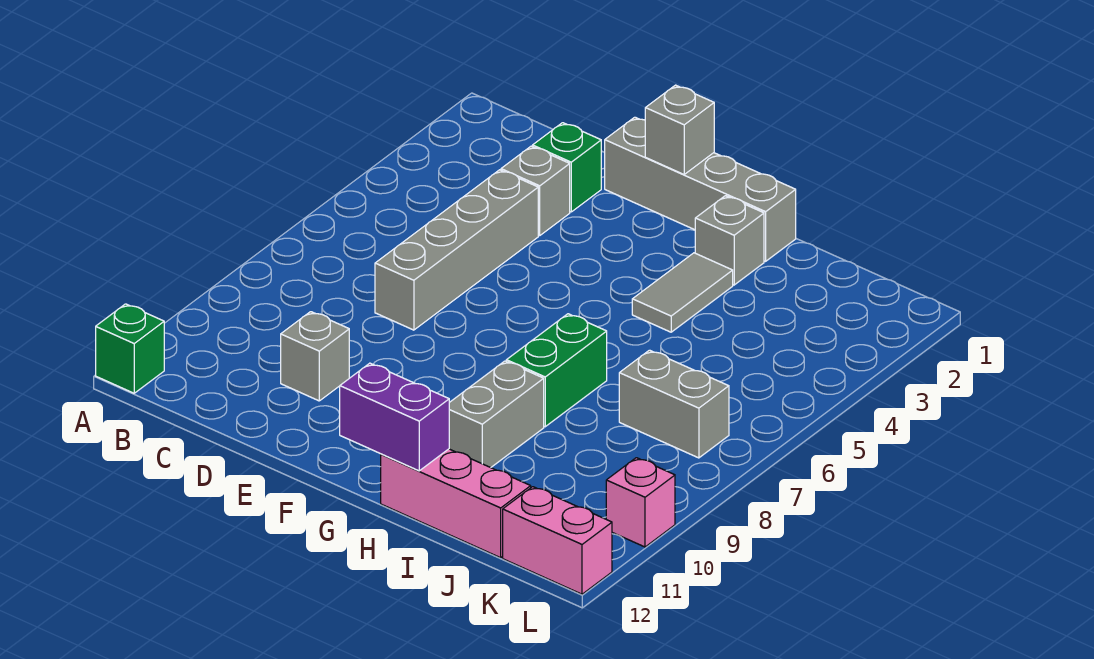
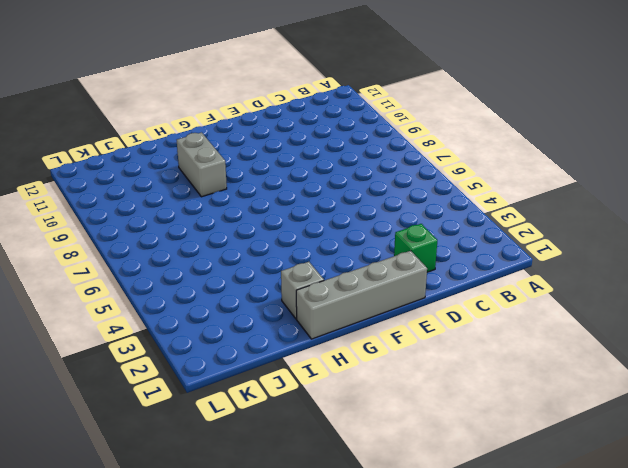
none -> green 1x1 brick [96,304,164,393]
none -> grey 1x1 brick [501,146,570,235]
none -> grey 1x4 brick [375,170,538,330]

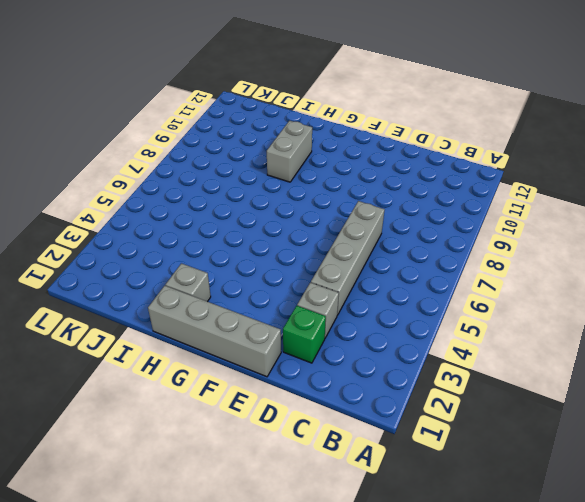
none -> green 1x1 brick [96,304,164,393]
none -> grey 1x1 brick [281,312,349,401]
none -> grey 1x2 tile [632,253,733,332]

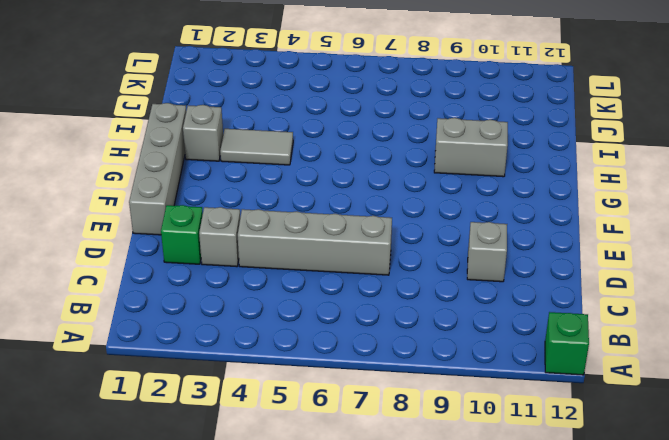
none -> green 1x2 brick [506,314,607,427]
none -> pink 1x3 brick [381,449,531,558]
none -> grey 1x2 brick [619,350,729,458]

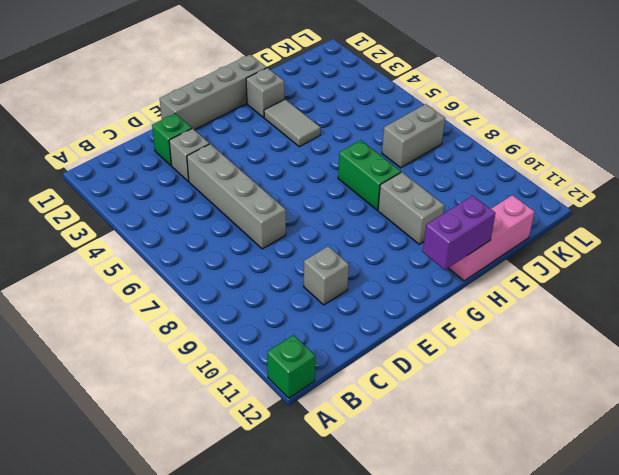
none -> pink 1x2 brick [503,487,612,594]
none -> pink 1x1 brick [606,458,675,547]
none -> grey 1x1 brick [645,85,714,174]

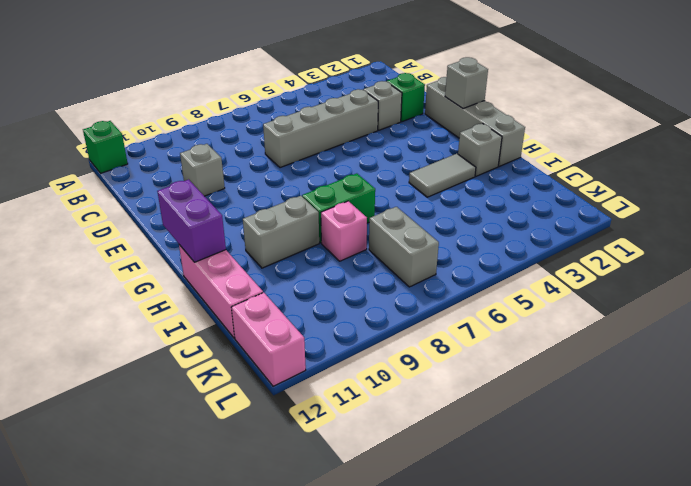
pink 1x1 brick [321,201,367,261] -> pink 1x1 brick moved to [606,458,675,547]

